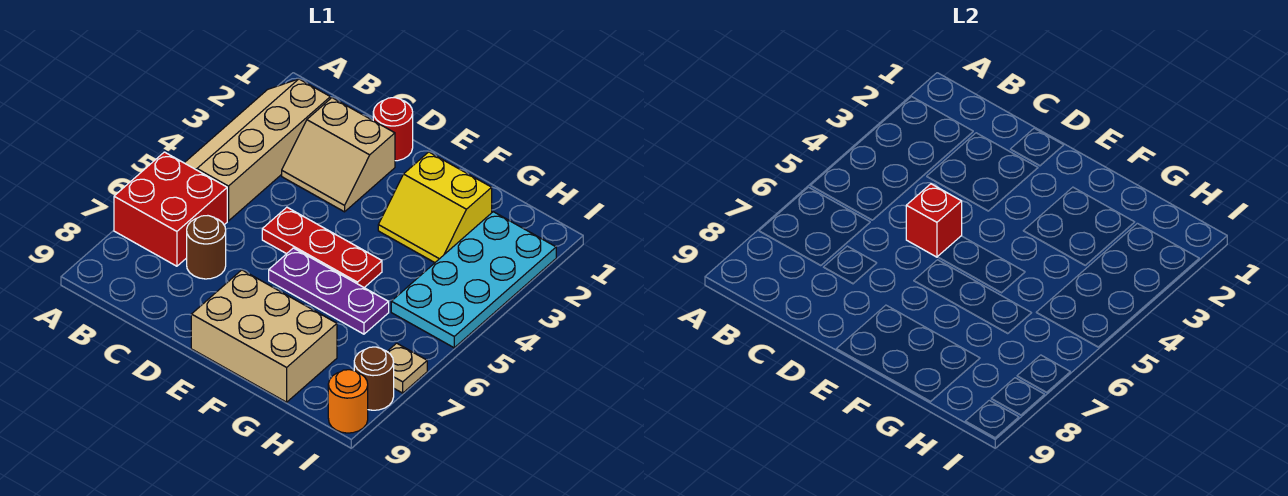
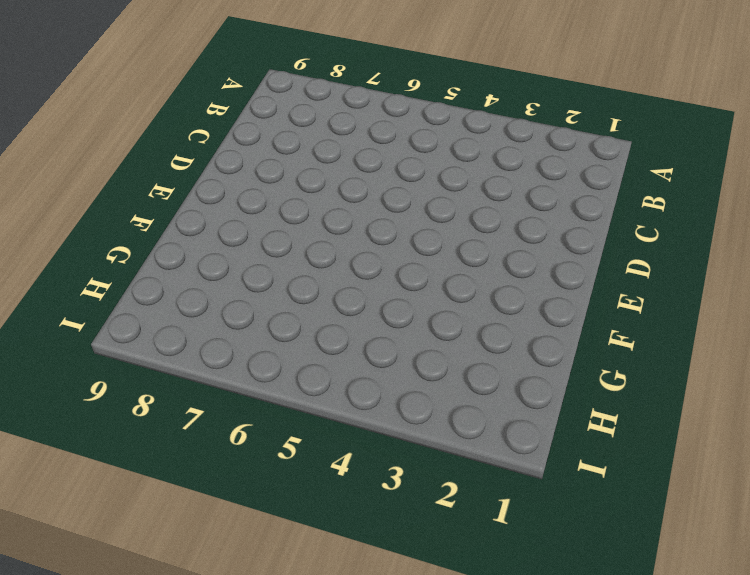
none -> tan 2x4 slope [185,79,330,221]
none -> red 2x2 brick [114,152,227,266]
none -> tan 2x2 slope [282,98,395,212]

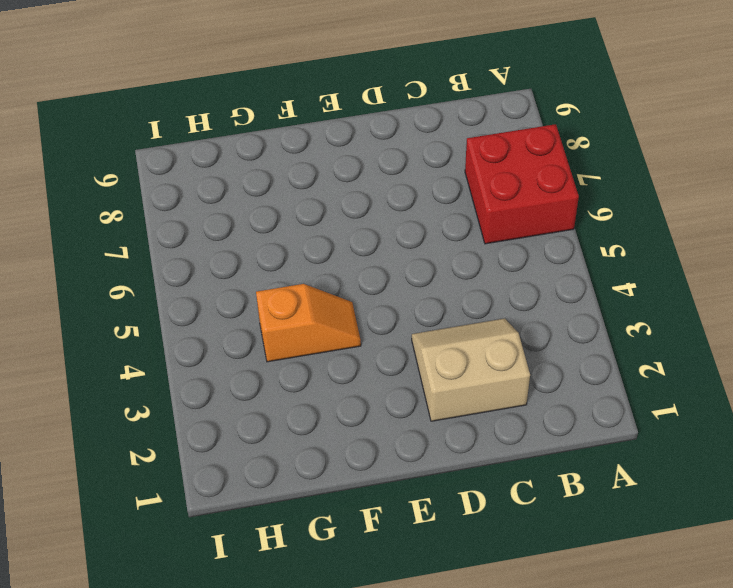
orange 1x2 slope [256,284,361,362] -> none
none -> tan 2x4 slope [185,79,330,221]
none -> brown 1x1 round brick [187,216,226,279]
none -> red 1x1 round brick [373,98,413,161]

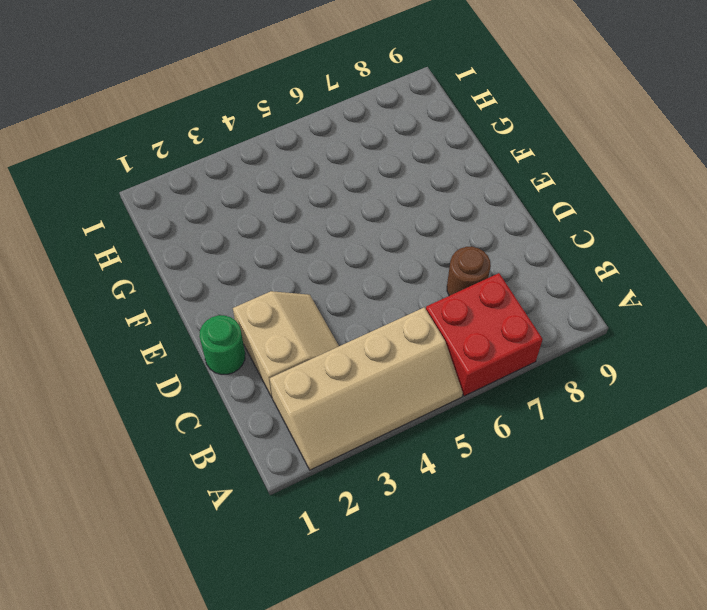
green 1x1 round brick [199,315,245,374] -> red 1x1 round brick [373,98,413,161]
none -> red 1x3 plate [262,207,382,287]
none -> purple 1x3 plate [269,248,389,334]
none -> tan 2x3 brick [191,270,337,402]

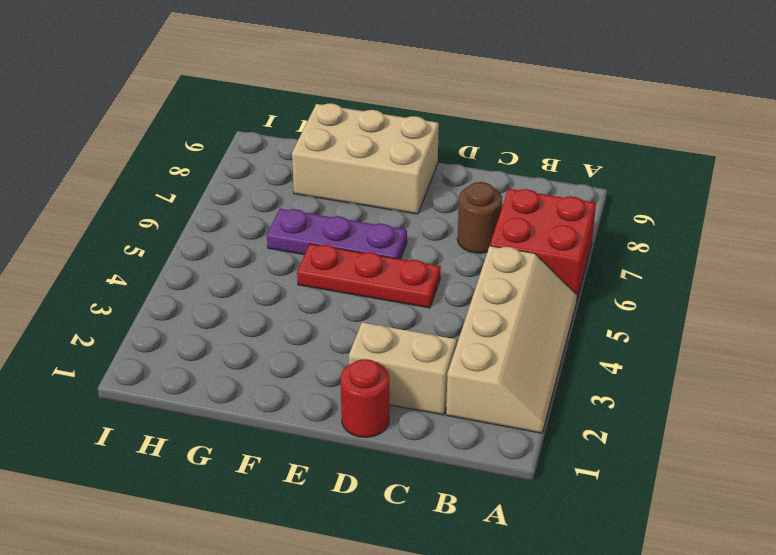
none -> yellow 2x2 slope [378,152,492,263]
none -> cyan 2x4 plate [391,212,556,348]
none -> tan 1x1 plate [387,343,427,393]

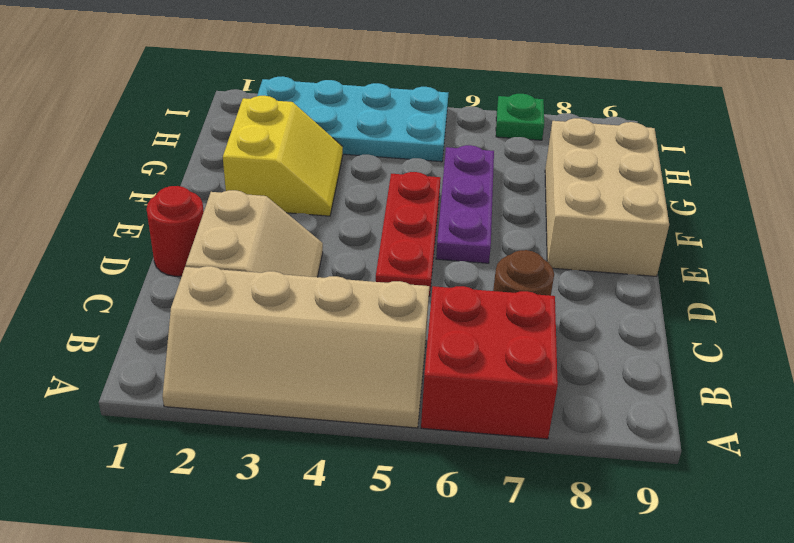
green 1x1 plate [496,94,544,140] -> tan 1x1 plate [387,343,427,393]
none -> brown 1x1 round brick [354,347,394,410]
none -> orange 1x1 round brick [328,370,368,433]
none -> red 1x1 brick [906,184,962,257]

